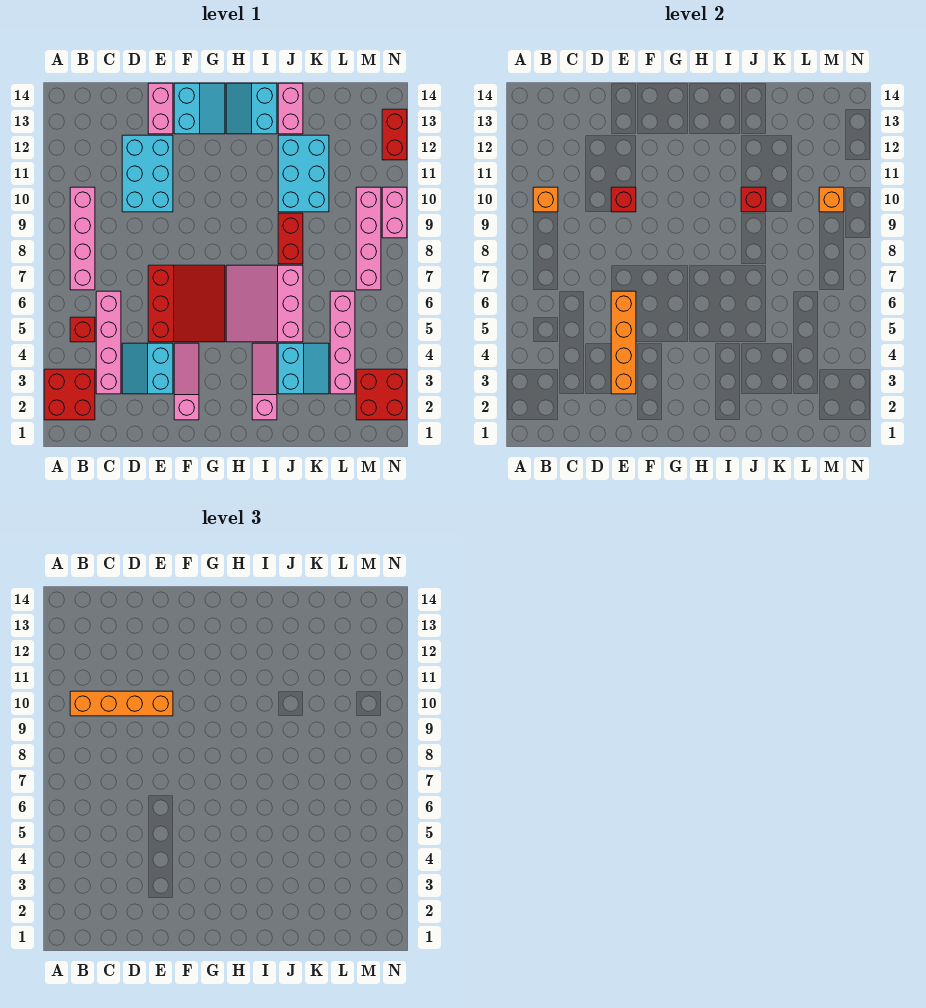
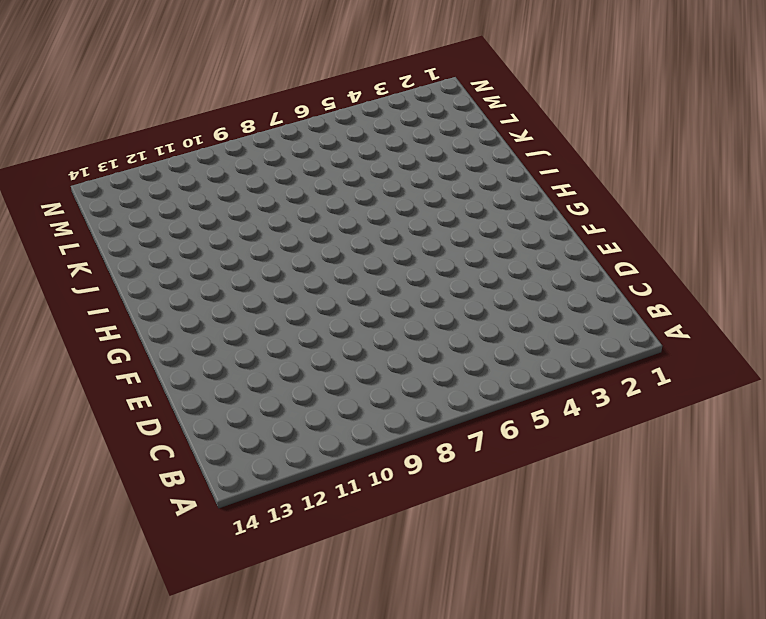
none -> red 2x2 brick [44,369,95,420]
none -> red 1x1 brick [70,317,95,342]
none -> pink 1x4 brick [70,187,95,290]

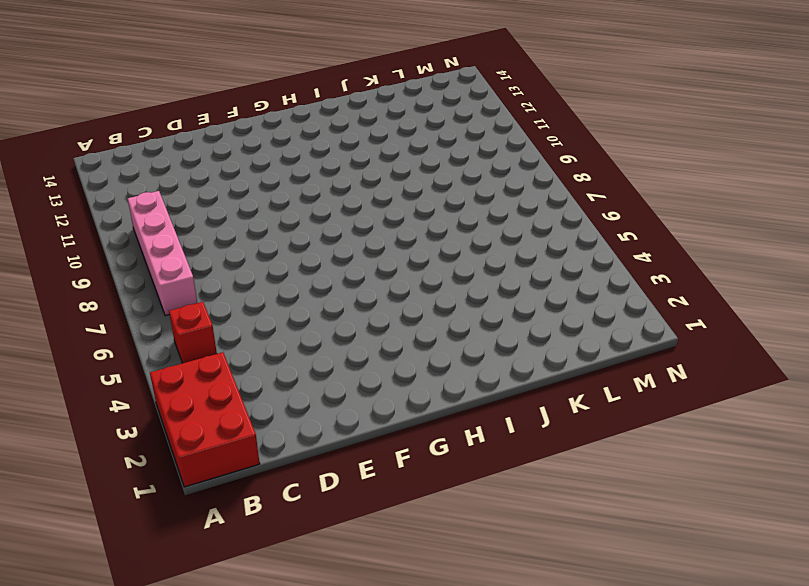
red 2x3 brick [150,352,260,487] -> red 2x2 brick [44,369,95,420]
none -> pink 1x4 brick [96,291,121,394]
none -> cyan 2x2 slope [122,343,173,394]
none -> cyan 2x3 brick [122,135,173,212]

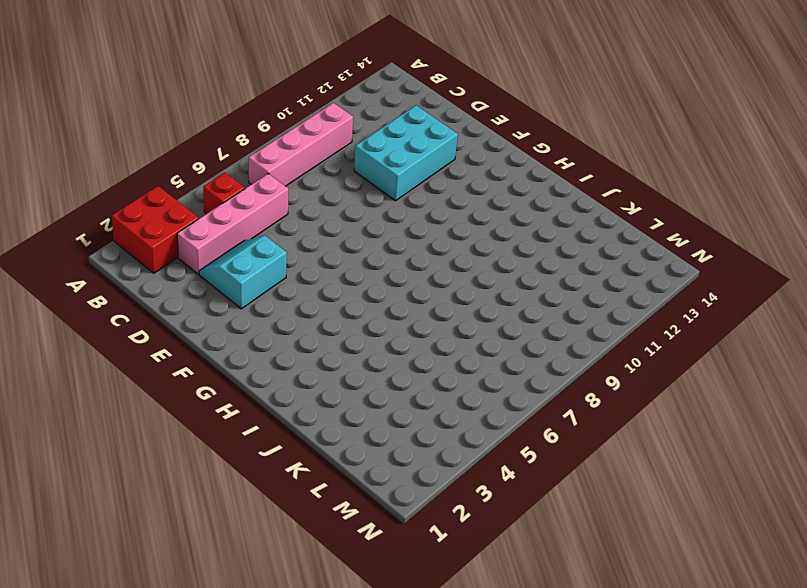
none -> red 3x3 slope [148,265,225,342]
none -> pink 1x2 brick [148,83,173,134]
none -> pink 1x3 slope [174,343,199,420]

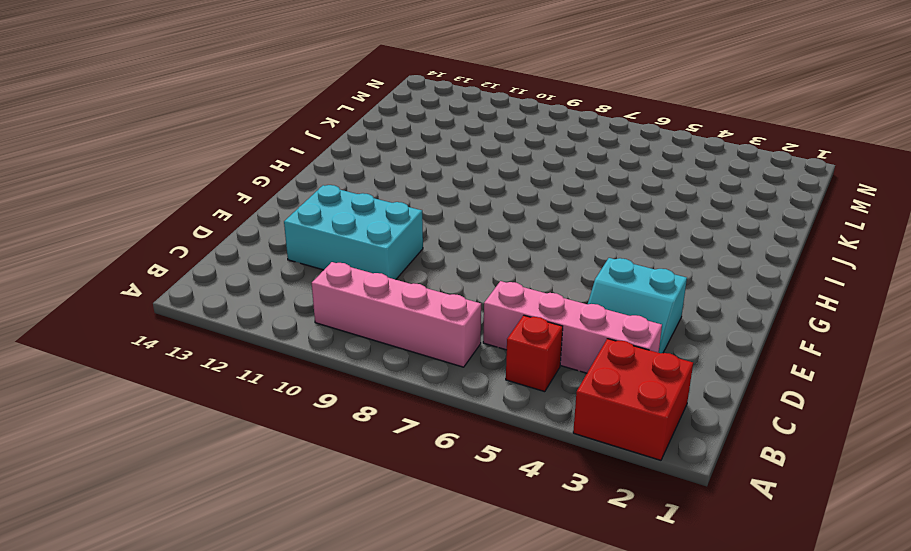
none -> red 3x3 slope [148,265,225,342]
none -> pink 1x2 brick [148,83,173,134]
none -> pink 1x3 slope [174,343,199,420]

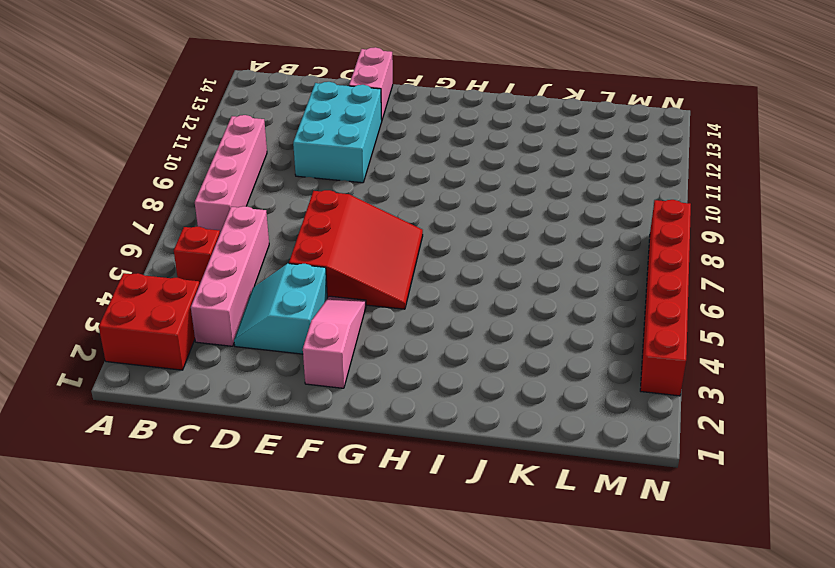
red 1x6 brick [640,200,691,396] -> red 2x2 brick [356,369,407,420]
none -> cyan 2x2 slope [174,83,225,134]
none -> pink 3x3 slope [226,265,303,342]
none -> cyan 2x2 slope [226,83,277,134]

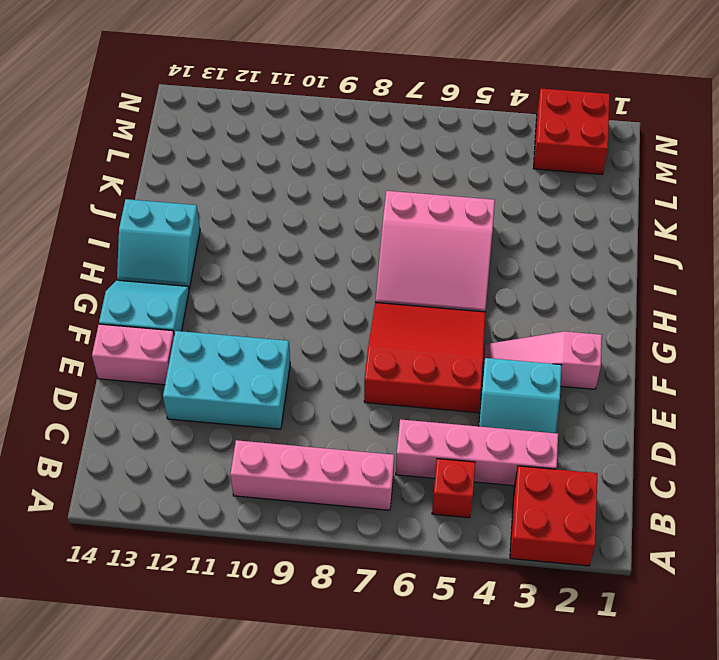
none -> pink 1x3 slope [252,343,277,420]
none -> cyan 2x2 slope [278,343,329,394]
none -> red 1x2 brick [278,213,303,264]

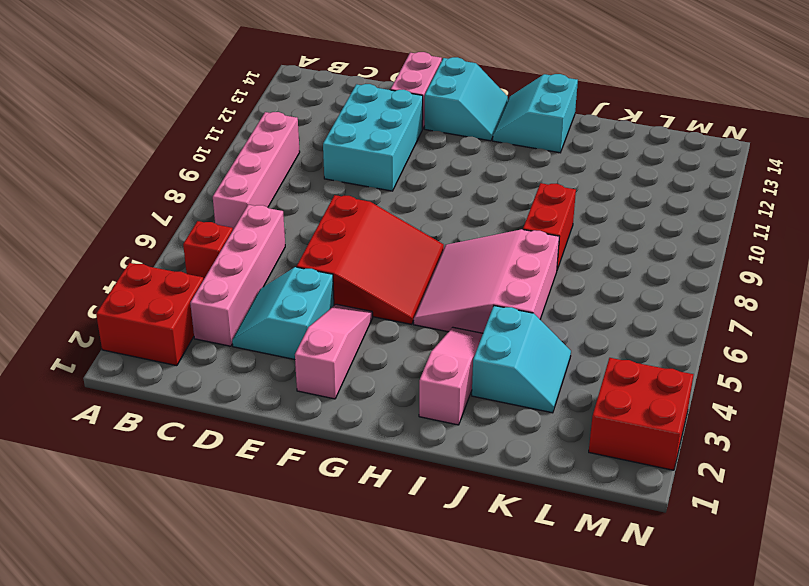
none -> cyan 2x3 brick [278,135,329,212]
none -> pink 1x2 brick [278,83,303,134]
none -> pink 1x4 brick [330,291,355,394]

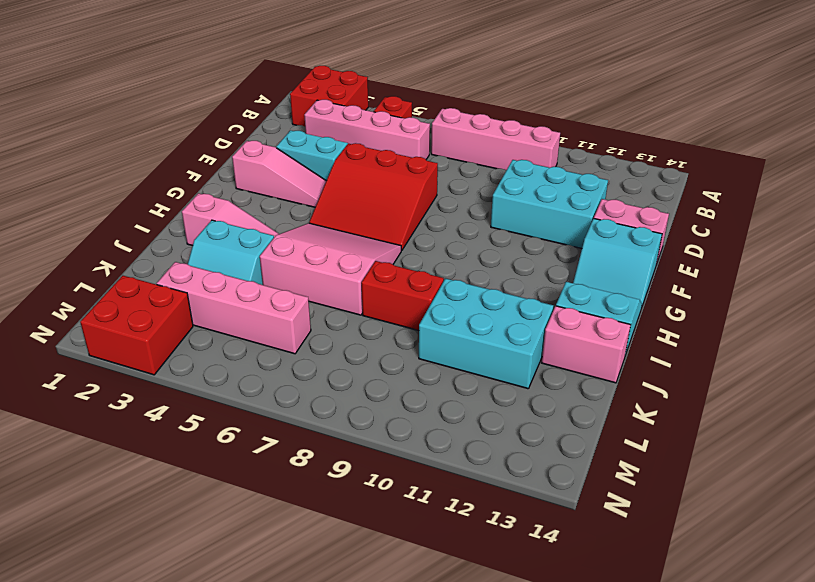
none -> pink 1x4 brick [356,187,381,290]
none -> pink 1x2 brick [382,187,407,238]
none -> red 1x2 brick [382,109,407,160]

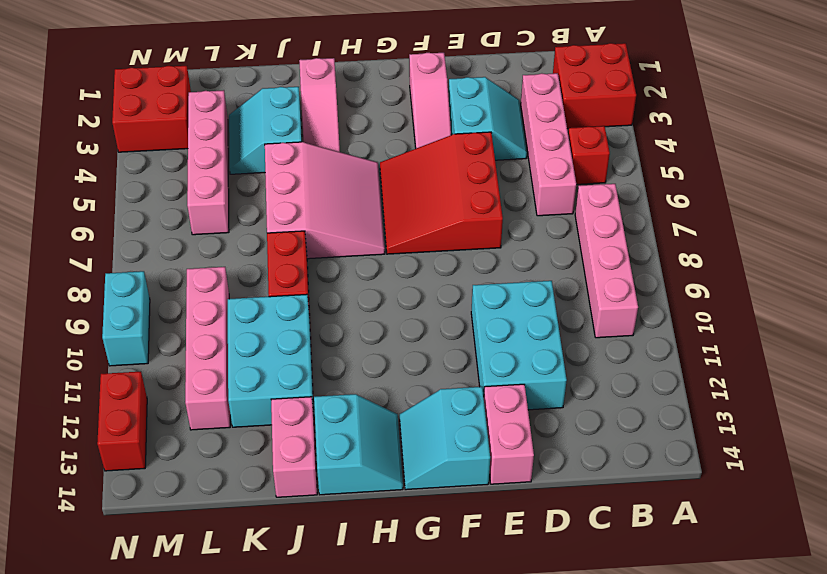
pink 1x4 brick [185,267,230,430] -> pink 1x4 brick moved to [356,187,381,290]
cyan 1x2 brick [102,271,150,366] -> pink 1x2 brick [382,187,407,238]
none -> orange 1x1 brick [533,187,558,212]
none -> orange 1x4 brick [611,291,636,394]
none -> red 1x1 brick [611,187,636,212]

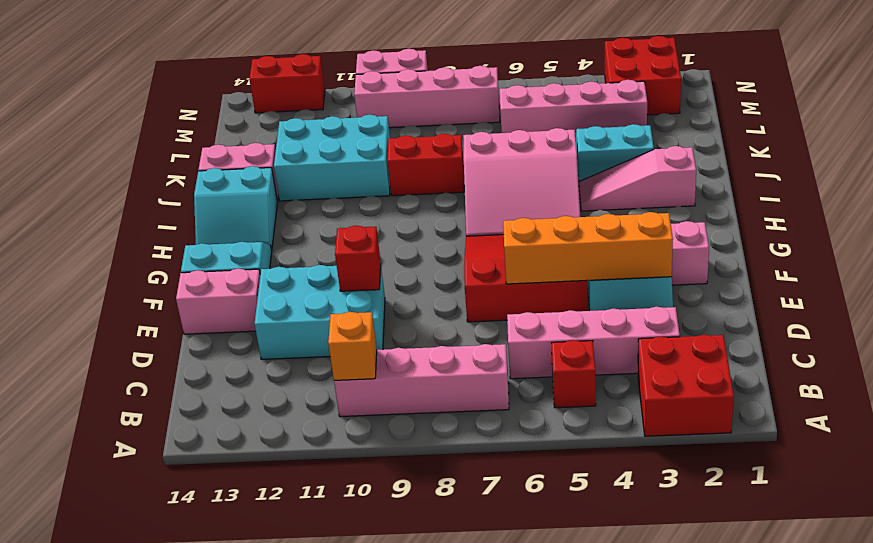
none -> red 1x1 brick [741,187,766,212]
none -> orange 1x1 brick [819,187,844,212]
none -> orange 1x4 brick [70,691,173,716]

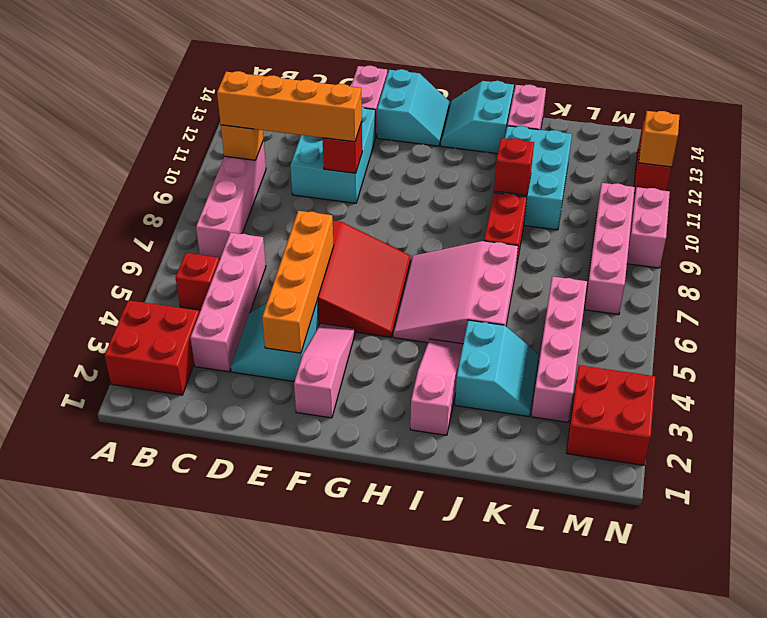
orange 1x1 brick [639,111,680,167] -> orange 1x1 brick moved to [819,187,844,212]

